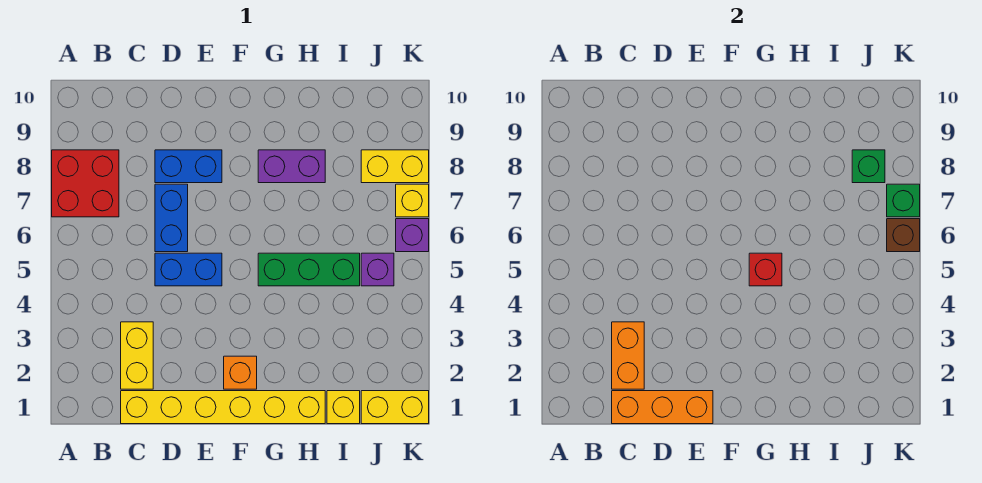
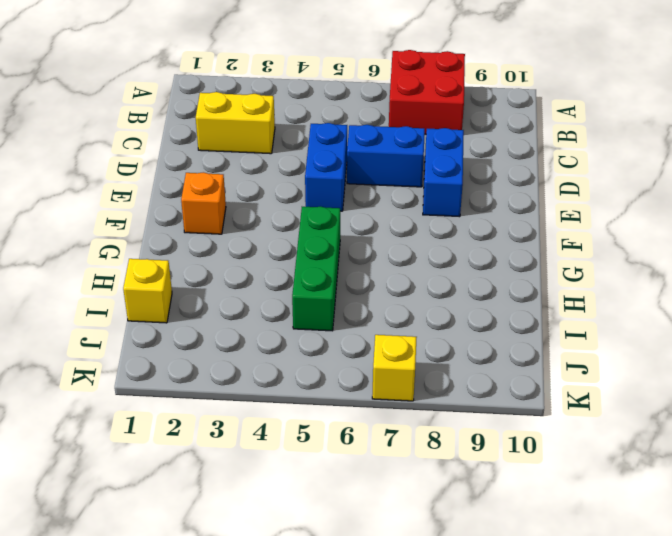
none -> yellow 1x6 brick [121,391,325,424]
none -> purple 1x2 brick [258,150,325,183]
none -> yellow 1x2 brick [361,391,429,424]

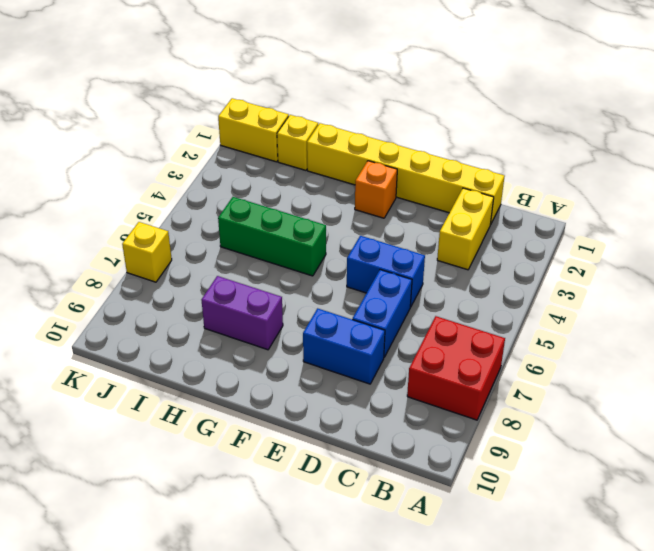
none -> purple 1x1 brick [361,253,394,286]
none -> yellow 1x2 brick [361,150,429,183]
none -> purple 1x1 brick [396,219,429,252]

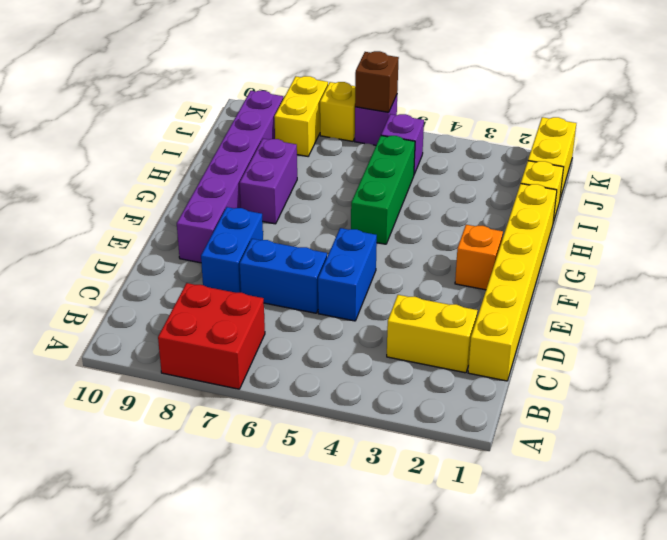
purple 1x6 brick [177,91,283,263] -> none
none -> orange 1x3 brick [612,391,713,424]
none -> orange 1x2 brick [612,322,644,389]
none -> red 1x1 brick [749,253,782,286]

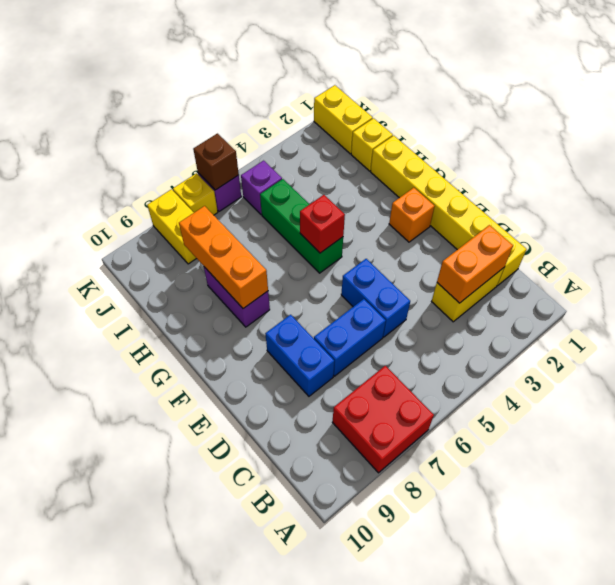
orange 1x3 brick [179,206,268,309] -> orange 1x3 brick moved to [612,391,713,424]
none -> green 1x1 brick [852,150,885,183]
none -> green 1x1 brick [887,184,920,217]

